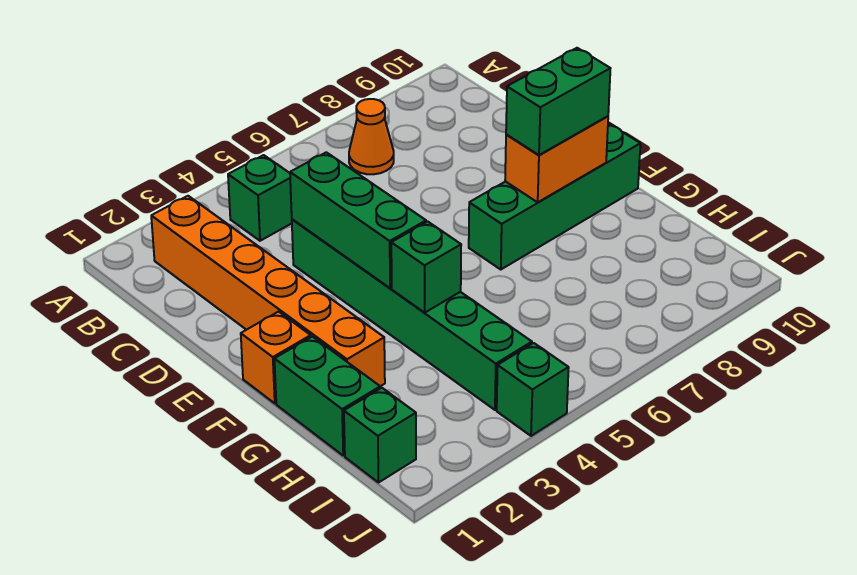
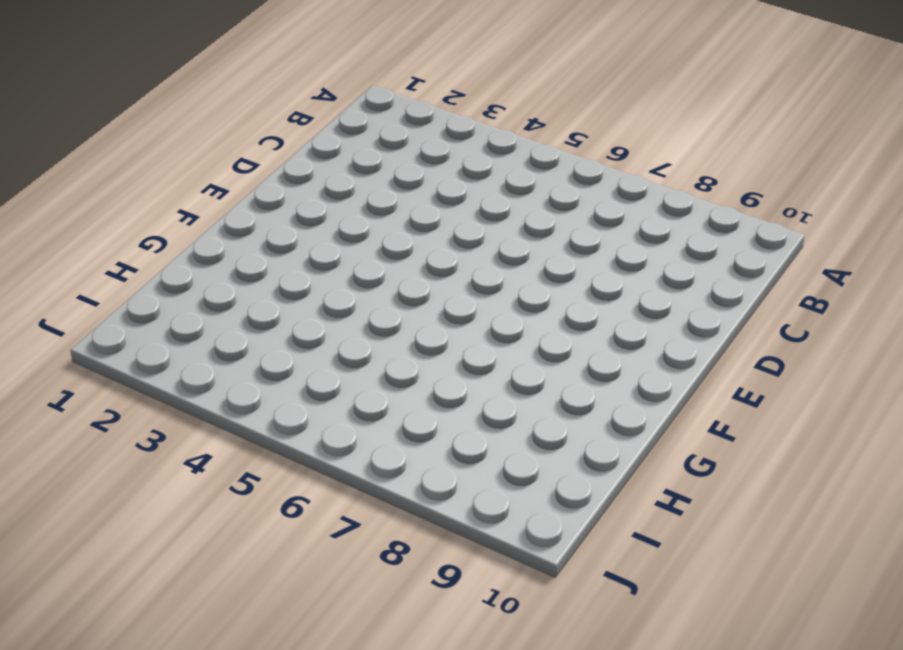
none -> orange 1x6 brick [151,196,385,386]
none -> green 1x1 brick [228,155,292,241]
none -> orange 1x1 cone [349,99,394,174]

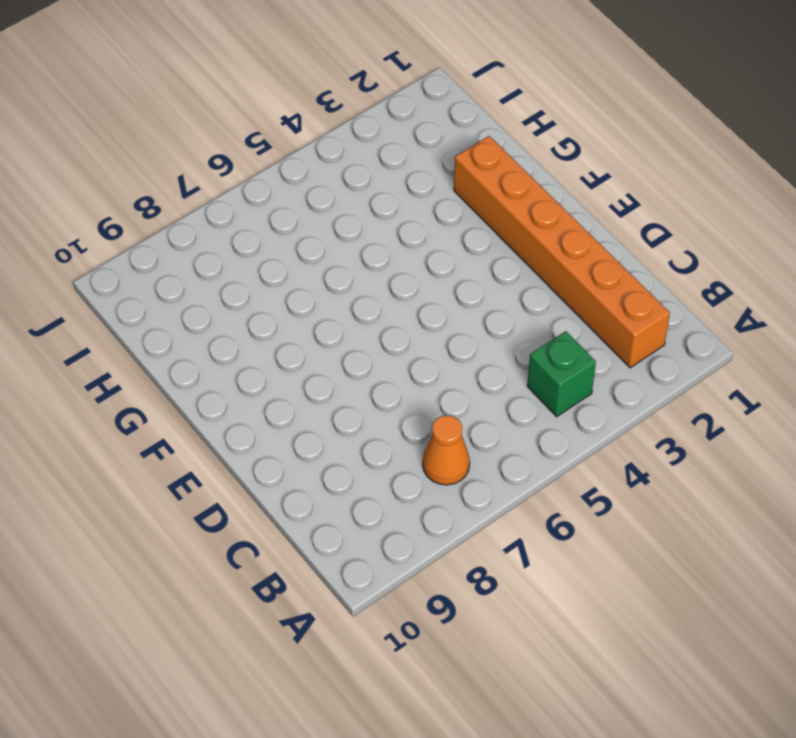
none -> green 1x6 brick [292,219,532,410]
none -> orange 1x1 brick [241,312,311,403]
none -> green 1x4 brick [469,123,640,269]

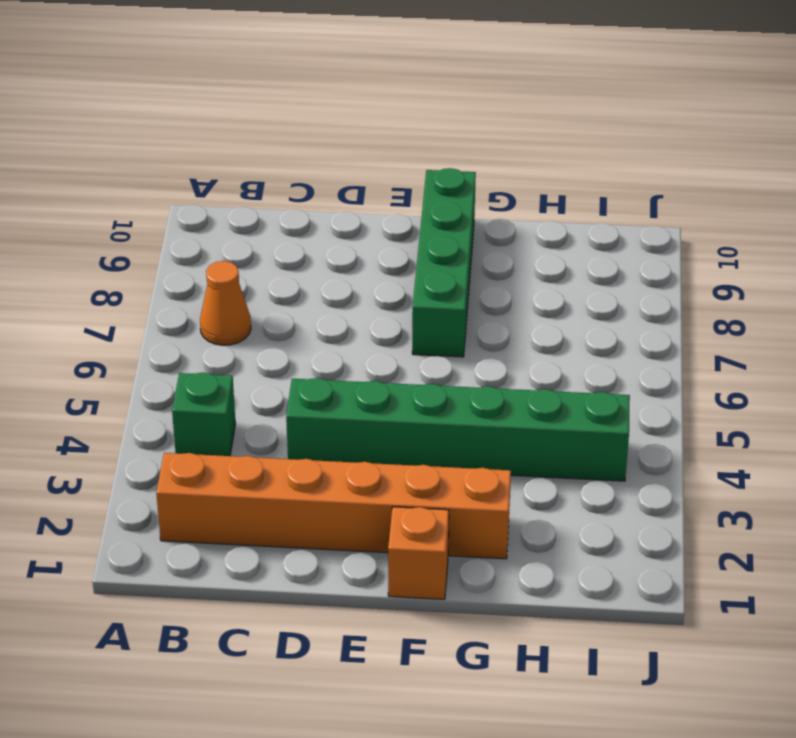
none -> green 1x2 brick [275,336,380,456]
none -> green 1x1 brick [344,388,416,482]
none -> green 1x1 brick [497,343,569,436]

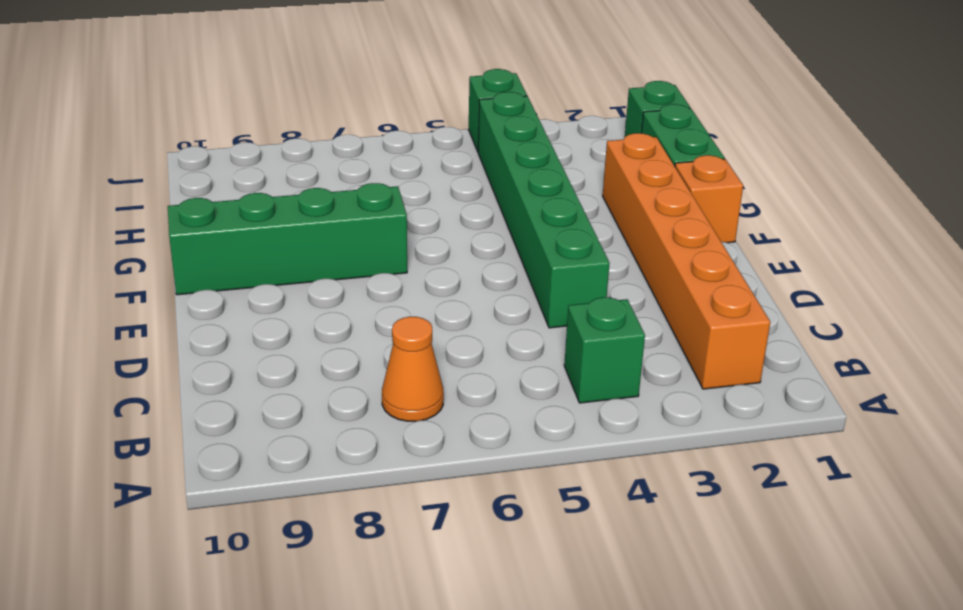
none -> green 1x3 brick [290,152,426,288]
none -> orange 1x2 brick [505,116,608,202]
none -> green 1x1 brick [391,222,461,313]

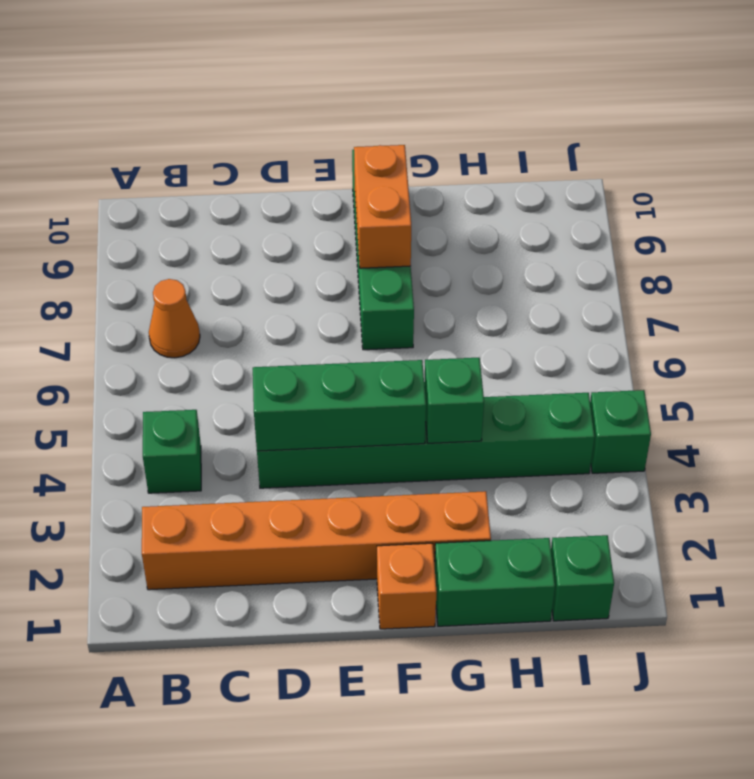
none -> green 1x2 brick [506,48,611,155]

